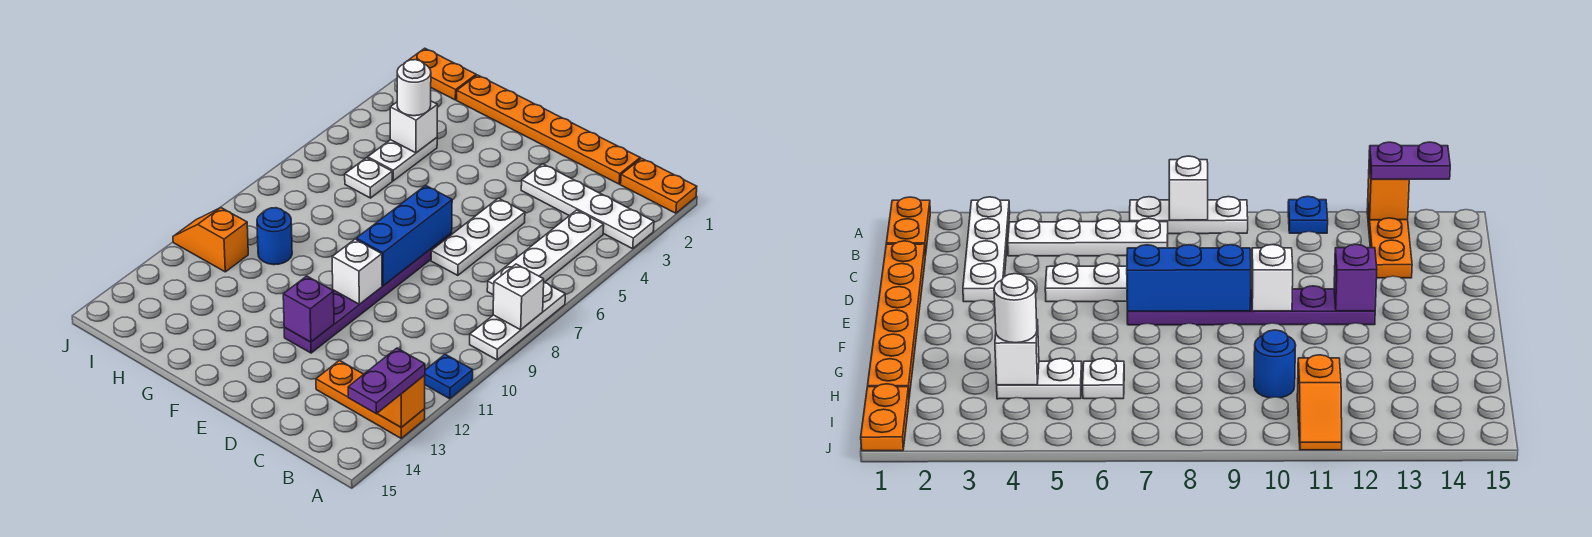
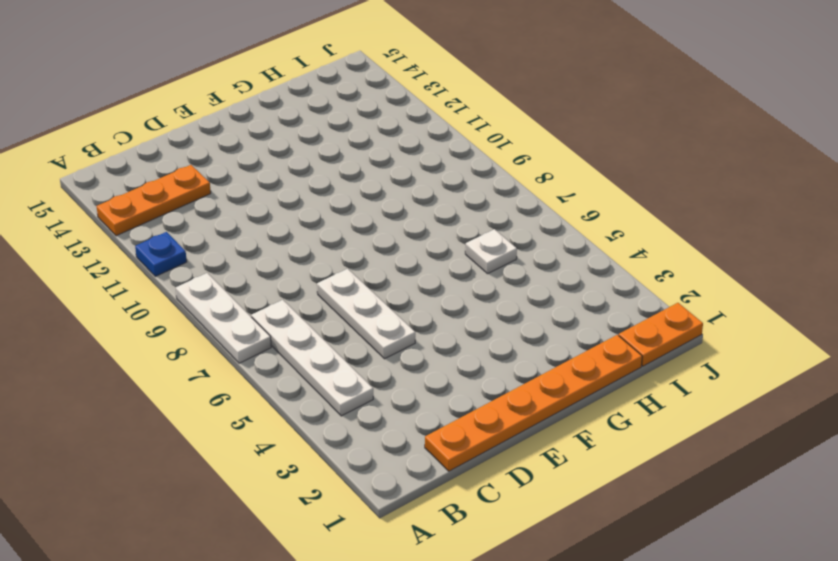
none -> orange 1x2 plate [621,158,697,213]
none -> white 1x4 plate [521,164,654,249]
none -> purple 1x6 plate [284,233,452,353]

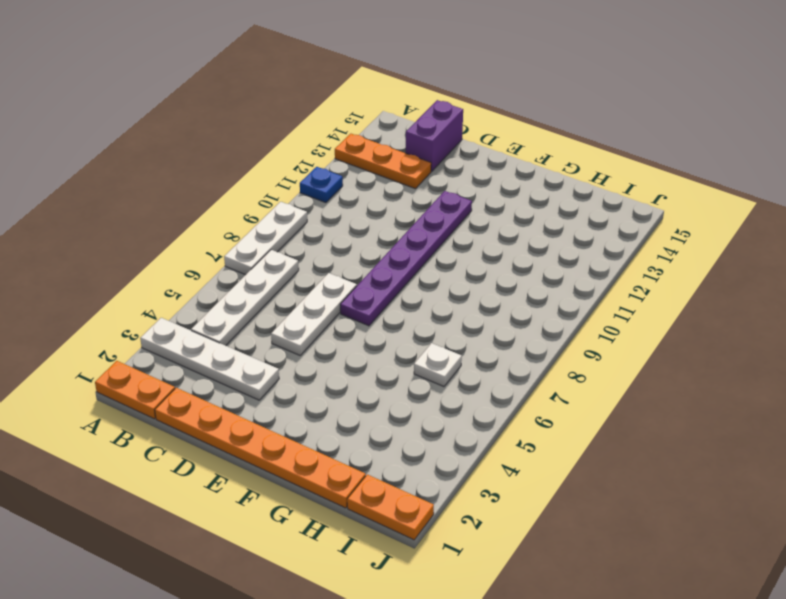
purple 1x2 brick [406,100,463,171] -> none
none -> white 1x2 plate [368,138,437,181]
none -> blue 1x1 round brick [257,208,292,265]
none -> orange 1x2 slope [173,208,248,272]

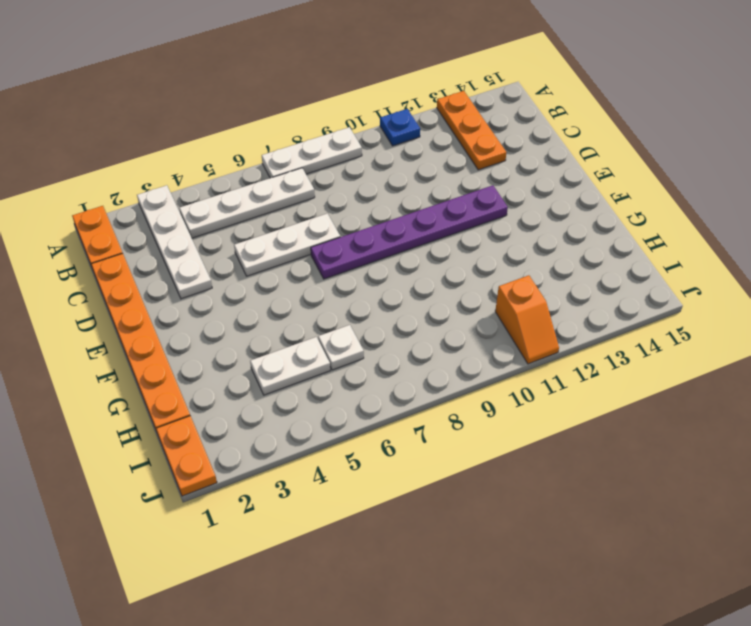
none -> blue 1x1 round brick [257,208,292,265]
none -> white 1x1 brick [493,264,544,330]
none -> orange 1x1 brick [377,375,425,427]

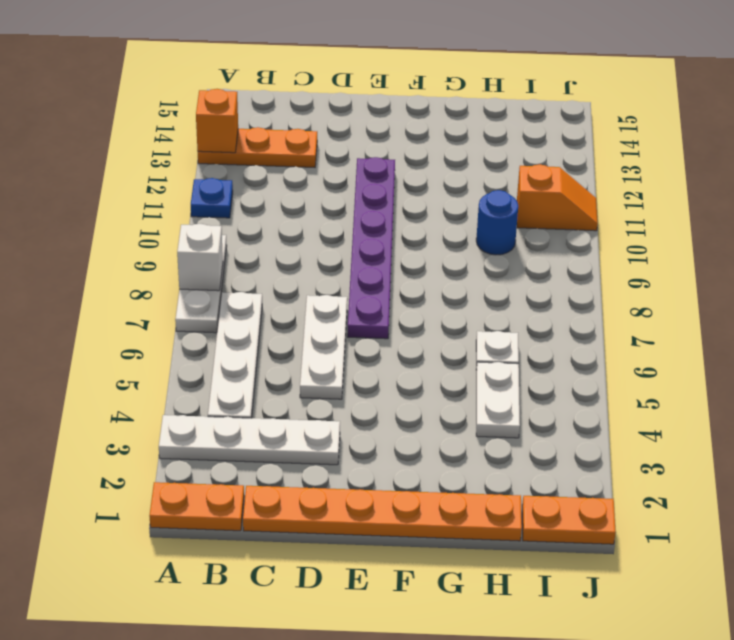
none -> blue 1x3 brick [356,185,452,286]
none -> white 1x1 brick [332,239,382,304]
none -> purple 1x1 brick [283,276,334,342]

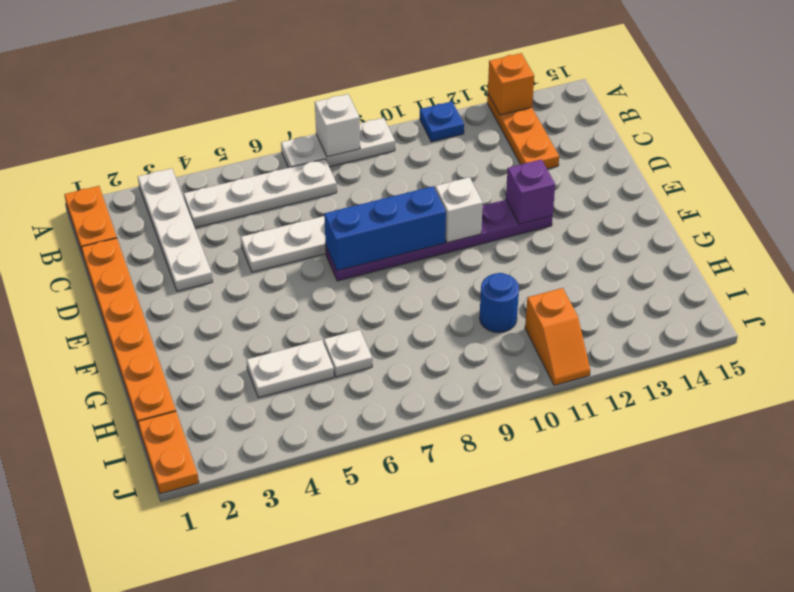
none -> white 1x1 brick [390,101,438,153]
none -> purple 1x2 plate [348,348,425,414]
none -> white 1x1 round brick [397,60,431,116]

